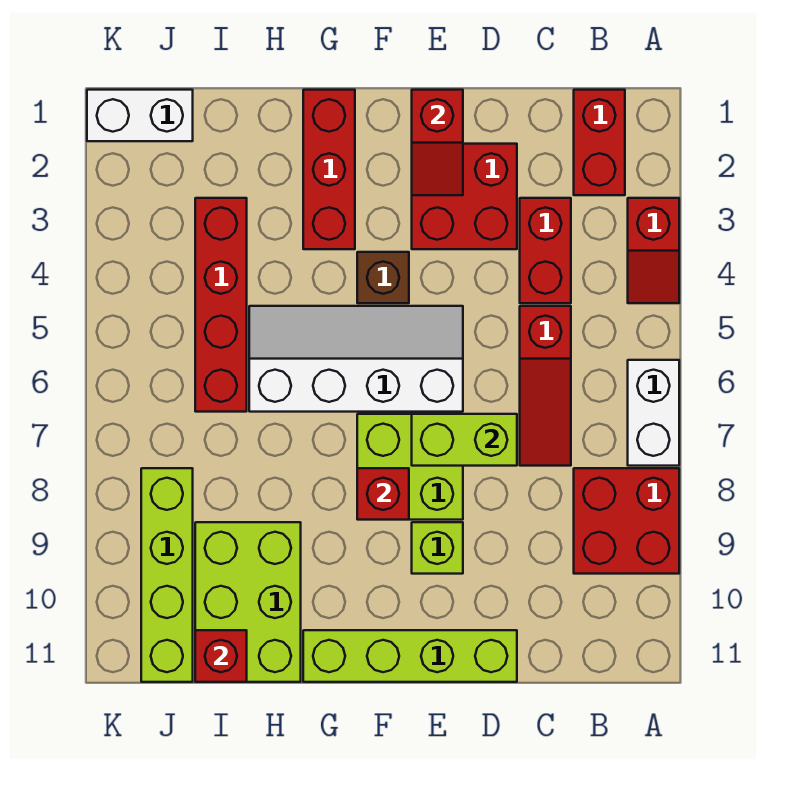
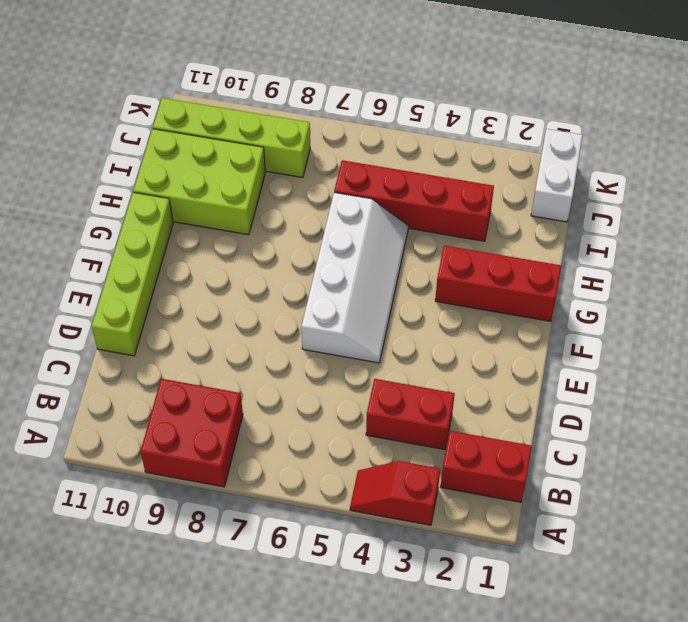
none -> white 1x2 brick [628,360,679,466]
none -> red 1x3 slope [520,306,571,466]
none -> red 2x2 brick [412,144,517,249]

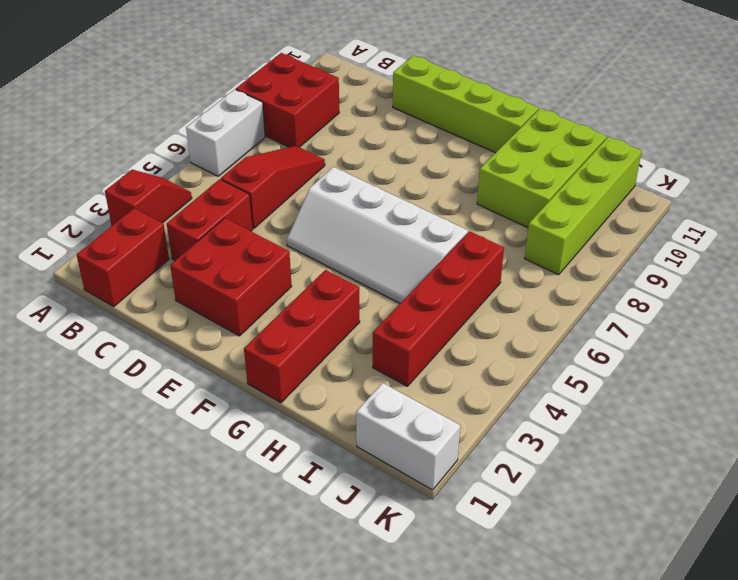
none -> lime 2x2 brick [357,414,463,520]
none -> lime 1x1 brick [412,522,463,574]
none -> brown 1x1 brick [357,252,409,303]

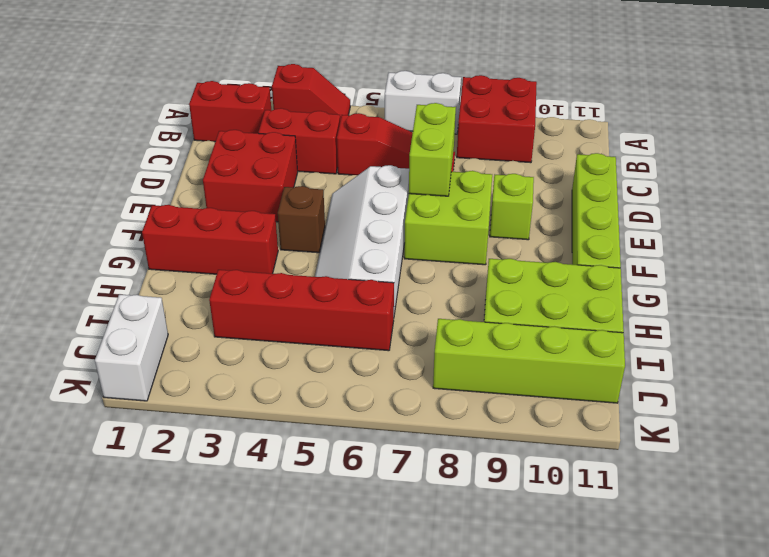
none -> red 1x2 slope [412,90,463,195]
none -> red 1x1 brick [357,468,409,520]
none -> red 1x1 brick [195,630,247,682]

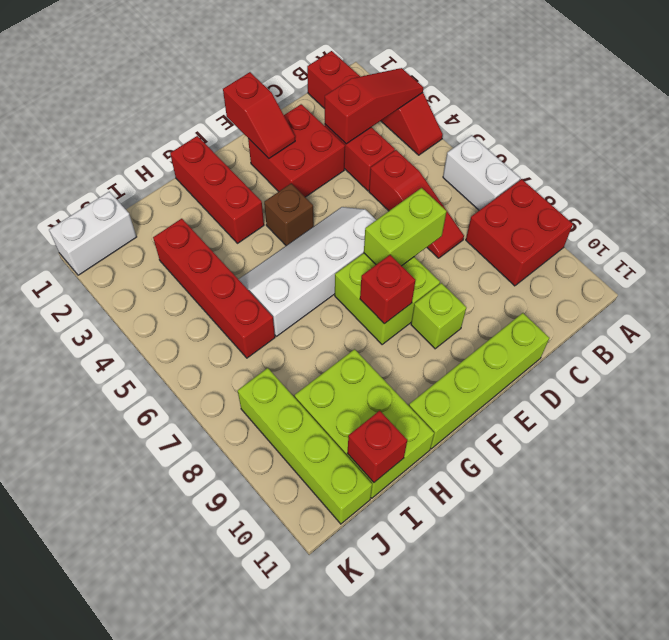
red 1x3 slope [325,68,423,144] -> none

